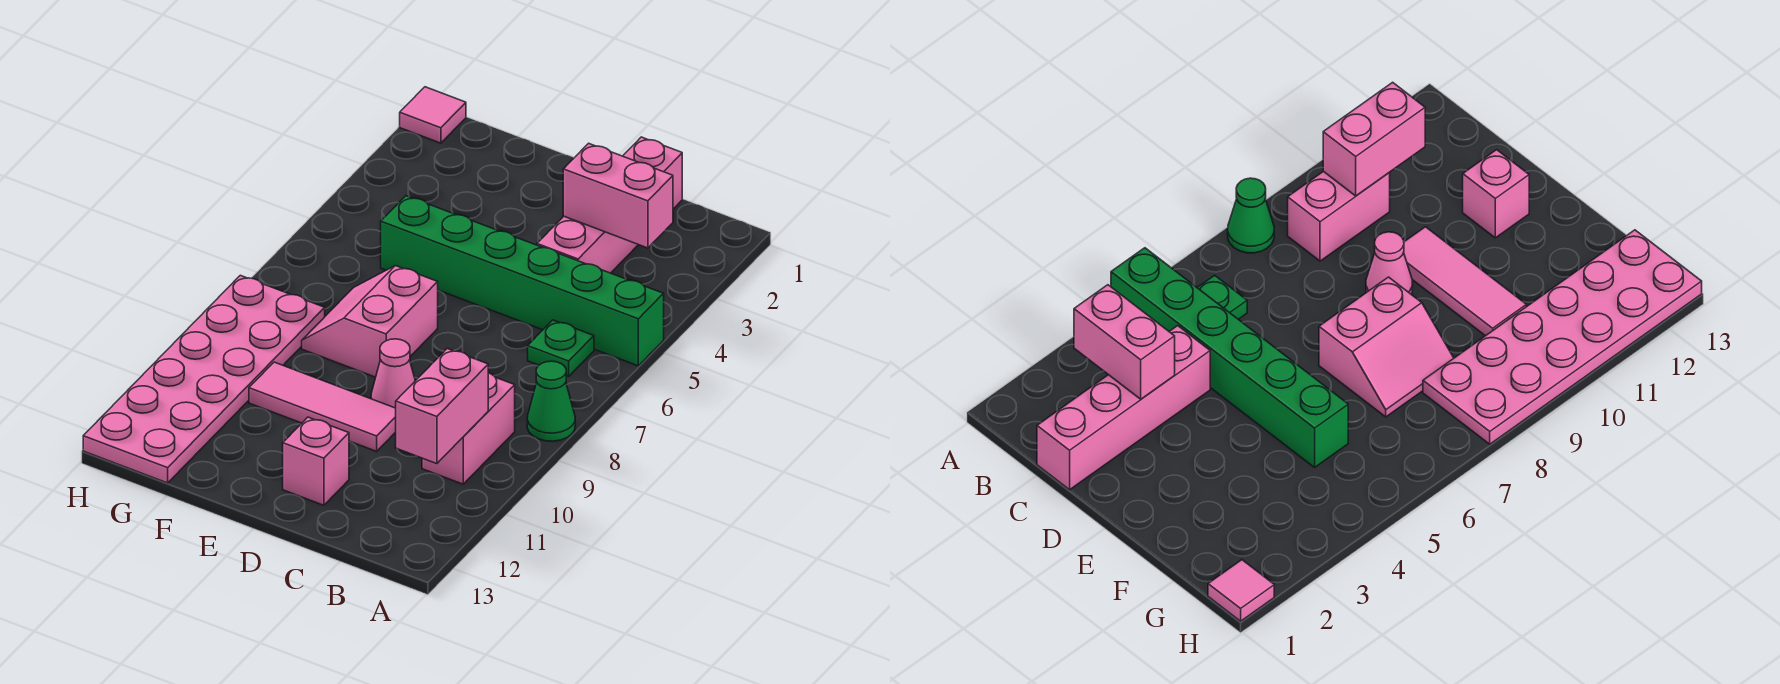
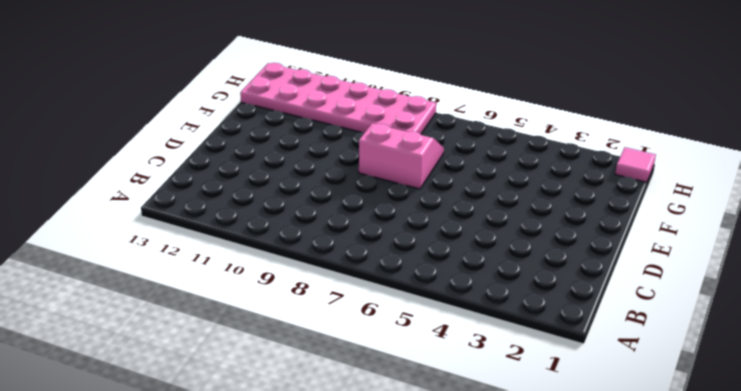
none -> green 1x6 brick [381,196,664,366]
none -> green 1x1 cone [527,361,575,441]
none -> green 1x1 plate [528,320,594,376]

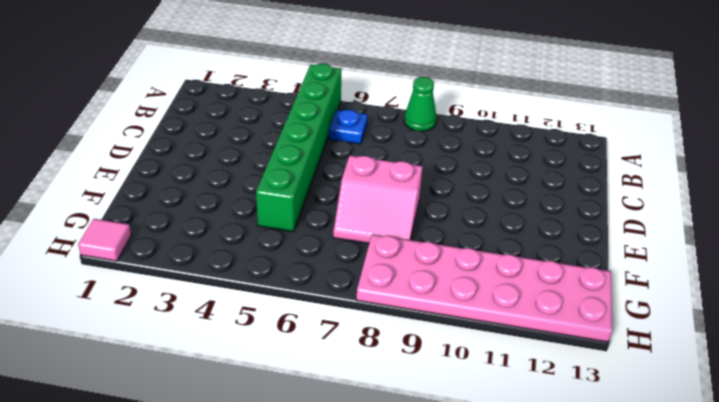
blue 1x1 plate [329,110,367,144] -> green 1x1 plate [528,320,594,376]
none -> pink 1x2 brick [422,373,515,484]
none -> pink 1x4 brick [537,137,682,273]
none -> pink 1x1 cone [371,339,415,408]

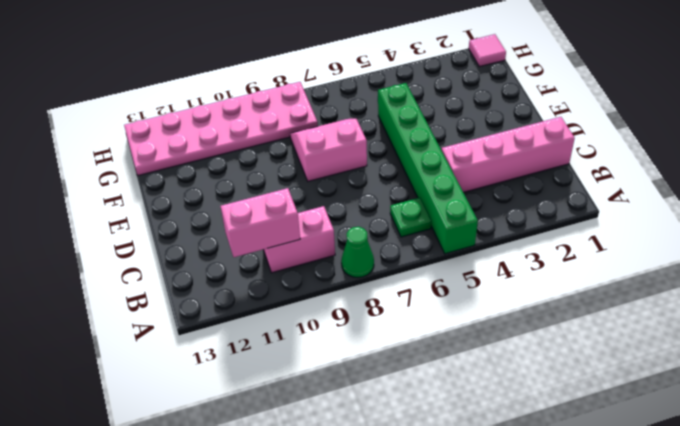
none -> pink 1x1 cone [371,339,415,408]
none -> pink 1x3 tile [249,362,396,451]
none -> pink 1x1 brick [283,417,349,505]

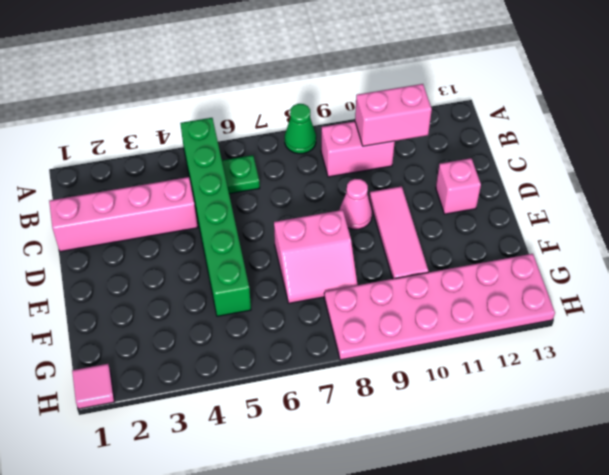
none -> pink 1x2 brick [563,143,673,248]

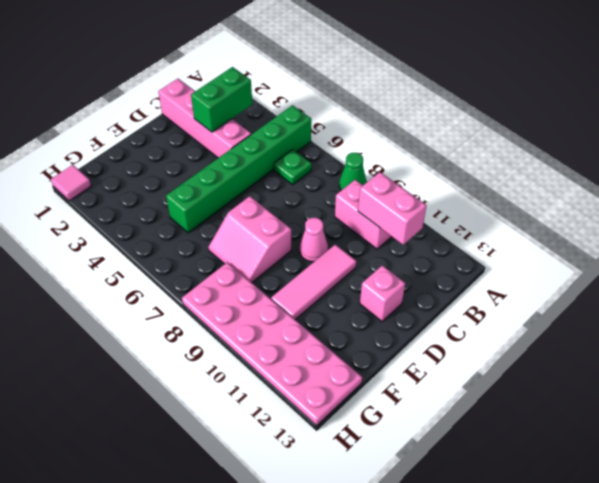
green 1x2 brick [191,67,252,132] -> pink 1x2 brick [563,143,673,248]

